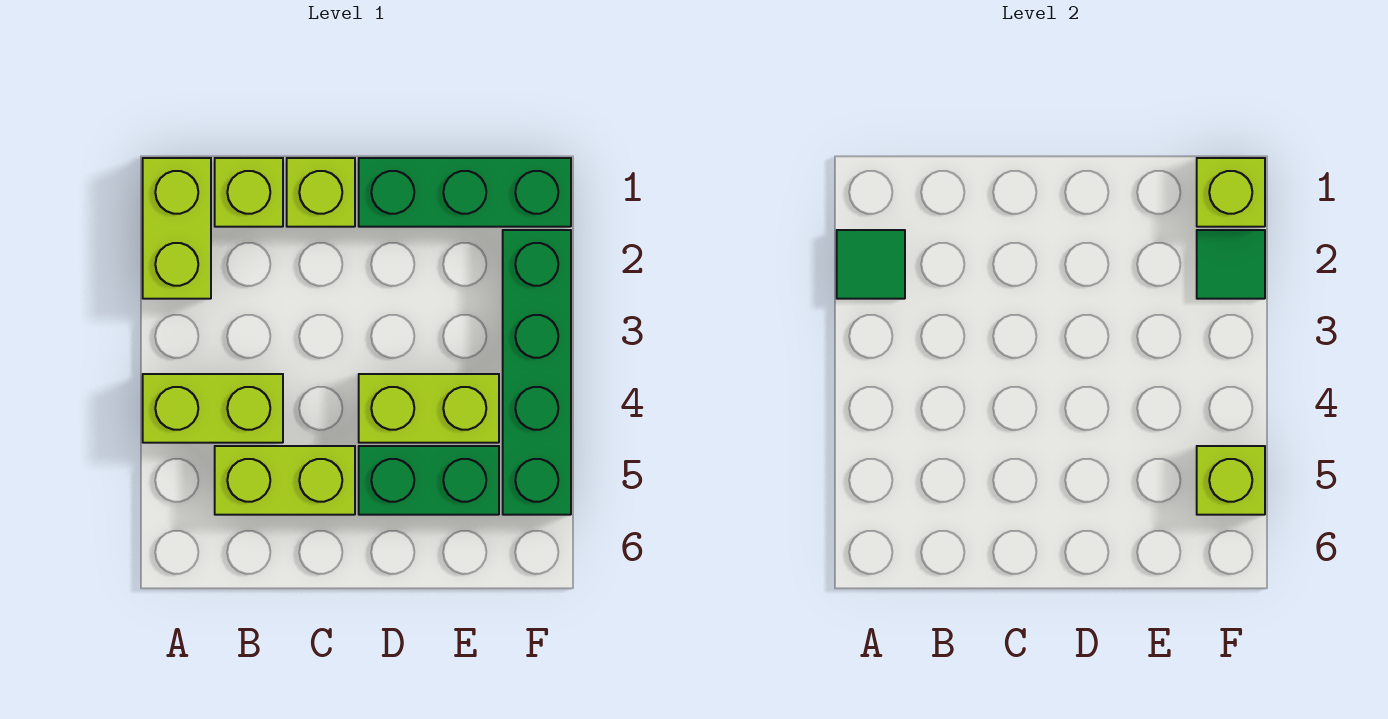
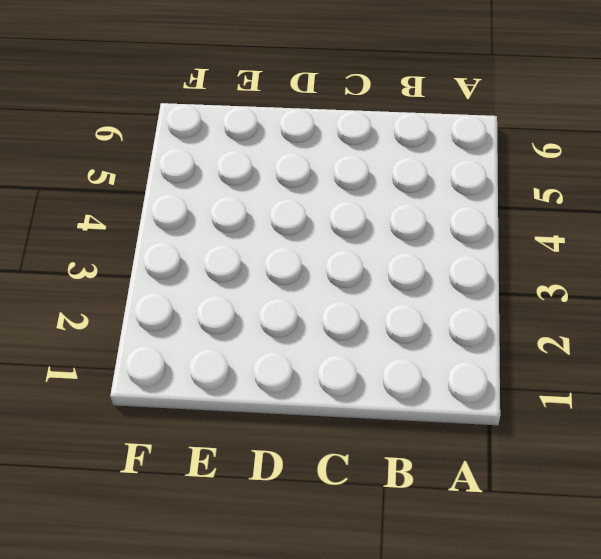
none -> lime 1x2 brick [143,158,211,299]
none -> lime 1x2 brick [143,374,283,443]
none -> lime 1x1 brick [215,158,283,227]

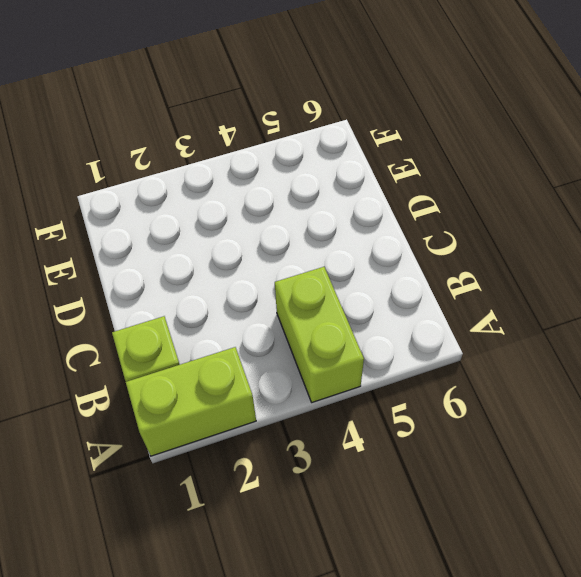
none -> lime 1x2 brick [215,446,355,515]
none -> lime 1x1 brick [287,158,355,227]
none -> green 1x3 brick [359,158,571,227]

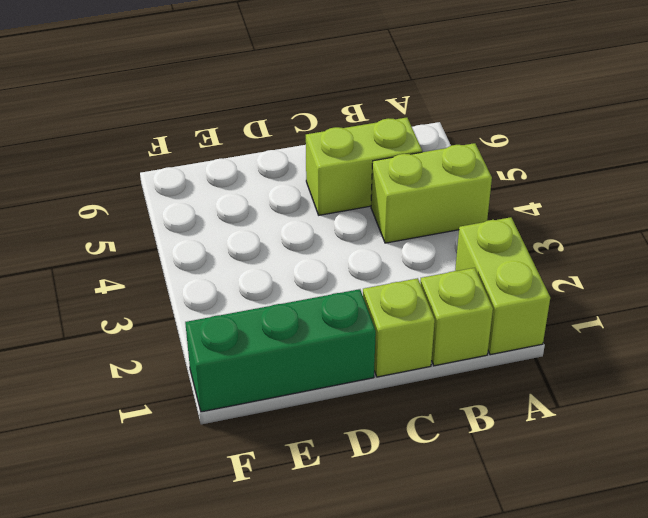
none -> lime 1x2 brick [359,374,499,443]
none -> green 1x2 brick [359,446,499,515]
none -> green 1x4 brick [503,230,571,515]

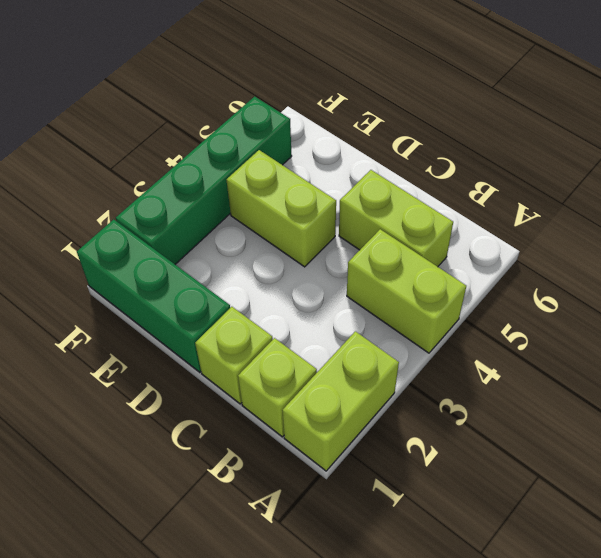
none -> green 1x2 brick [359,446,499,515]
none -> green 1x1 tile [837,230,905,299]
none -> lime 1x1 brick [1197,158,1265,227]

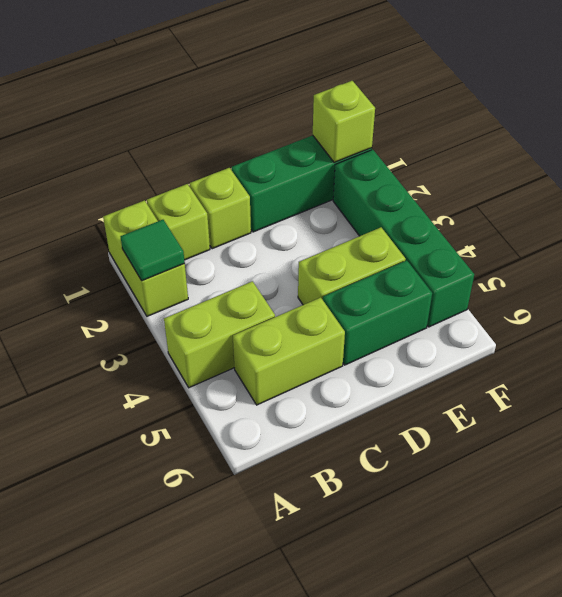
none -> green 1x1 tile [1197,230,1265,299]
none -> lime 1x1 brick [1197,446,1265,515]

